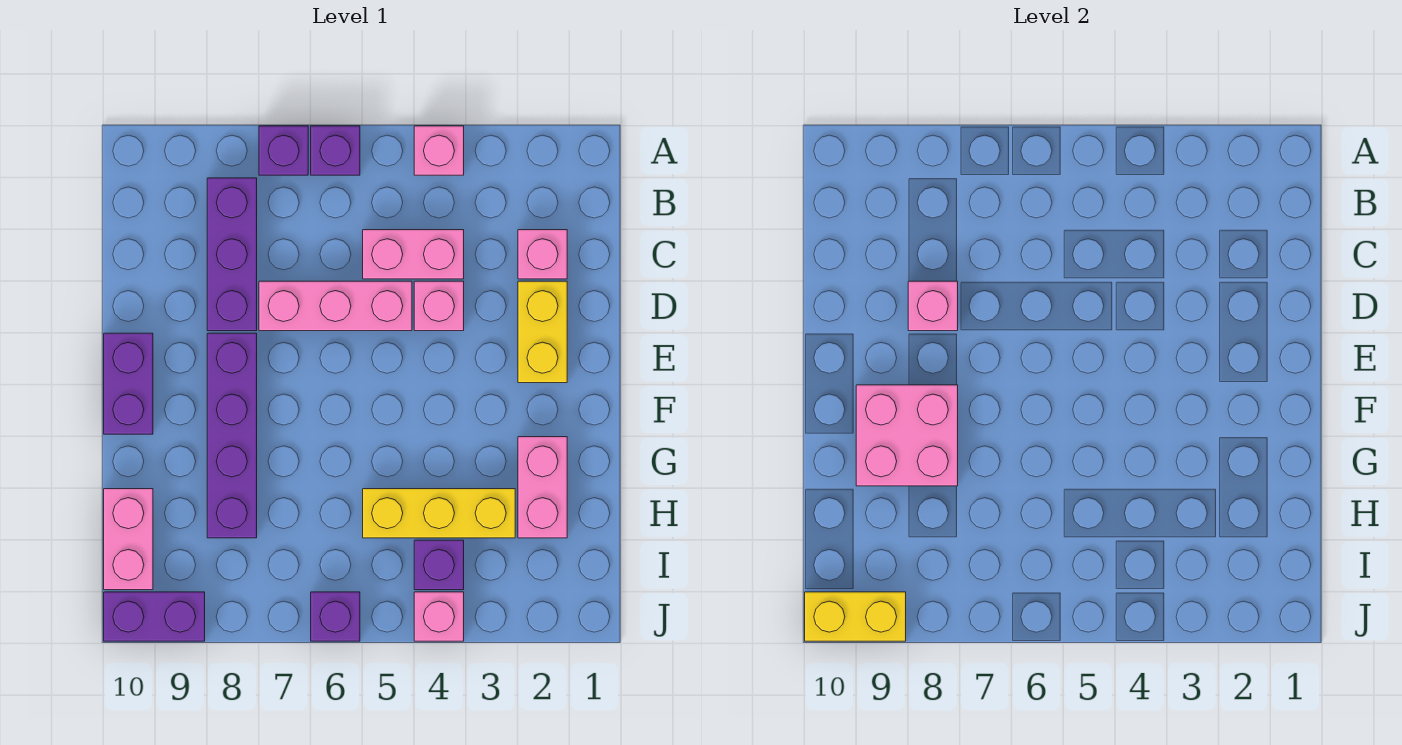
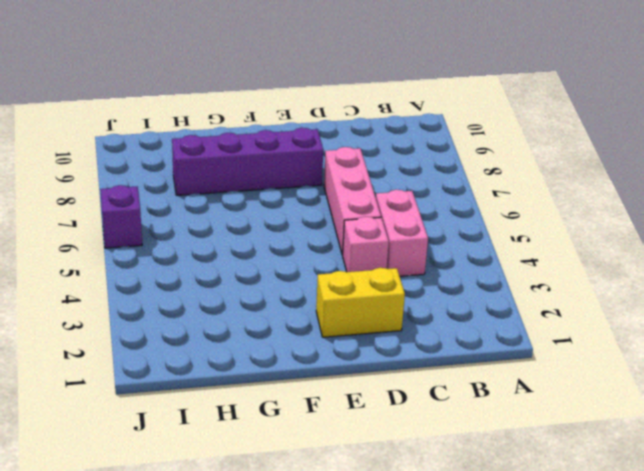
none -> pink 1x1 brick [414,126,464,175]
none -> purple 1x1 brick [311,126,360,175]
none -> purple 1x1 brick [259,126,308,175]

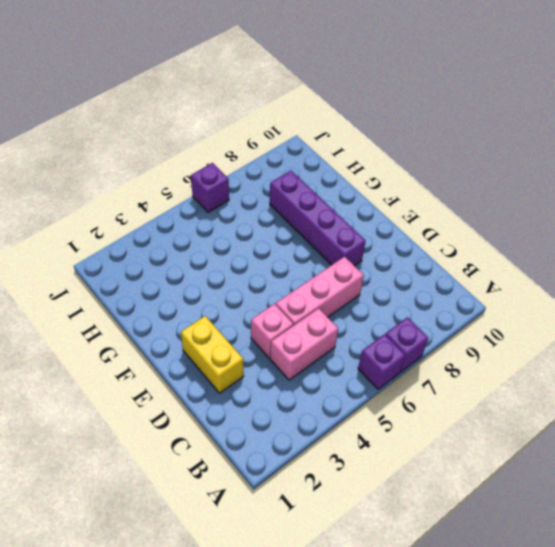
none -> pink 1x1 brick [414,126,464,175]
none -> purple 1x3 brick [207,178,257,331]
none -> pink 1x1 brick [518,230,567,279]

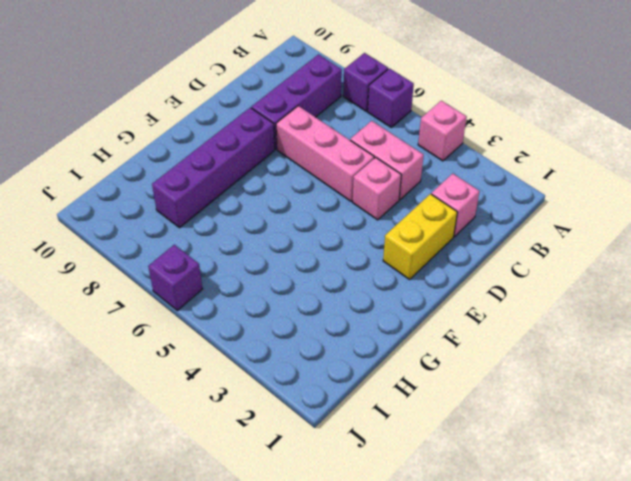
none -> purple 1x2 brick [104,333,153,434]
none -> pink 1x2 brick [518,437,567,538]
none -> yellow 1x3 brick [363,489,515,538]

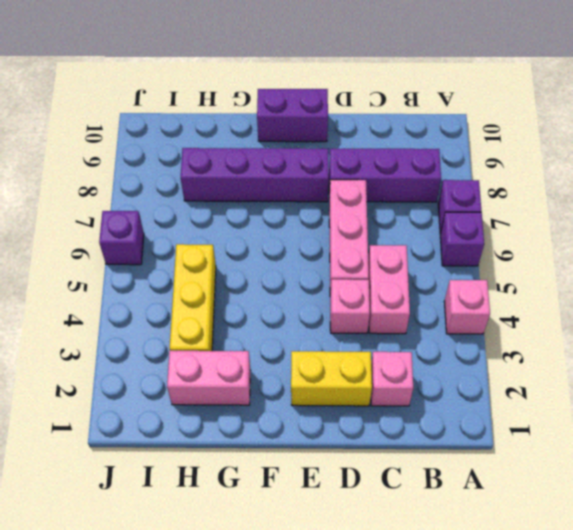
none -> pink 1x2 brick [104,489,153,590]
none -> purple 1x1 brick [414,540,464,590]
none -> pink 1x1 brick [414,592,464,641]

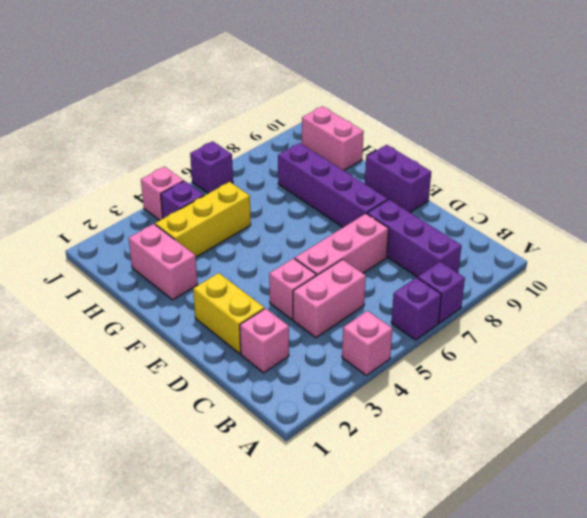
none -> purple 1x2 brick [104,592,205,641]
none -> pink 1x1 brick [908,281,958,331]
none -> pink 2x2 brick [856,385,958,486]

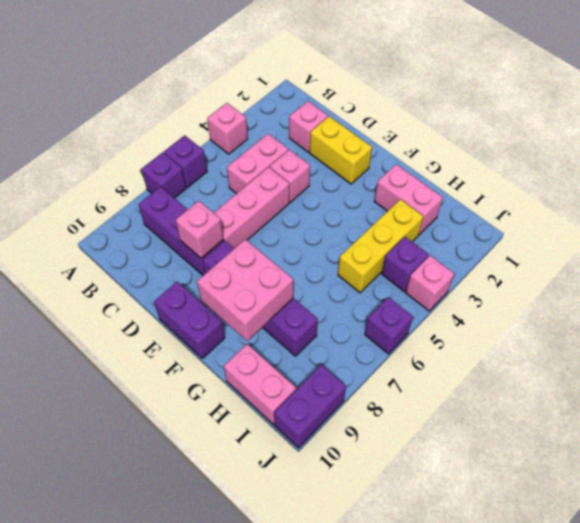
none -> yellow 1x2 brick [805,592,906,641]

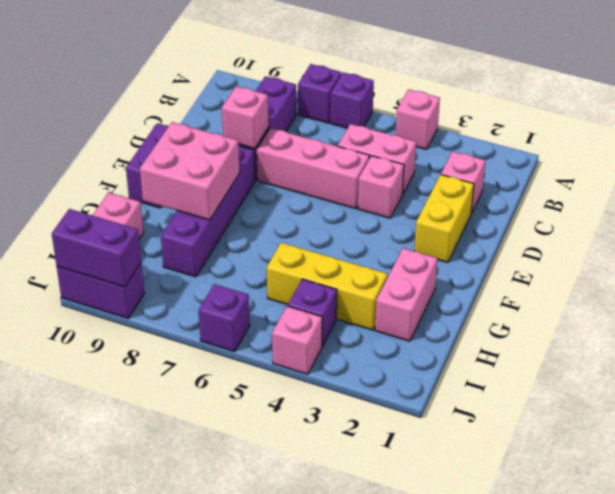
purple 1x2 brick [52,209,141,287] -> yellow 1x2 brick [805,592,906,641]

